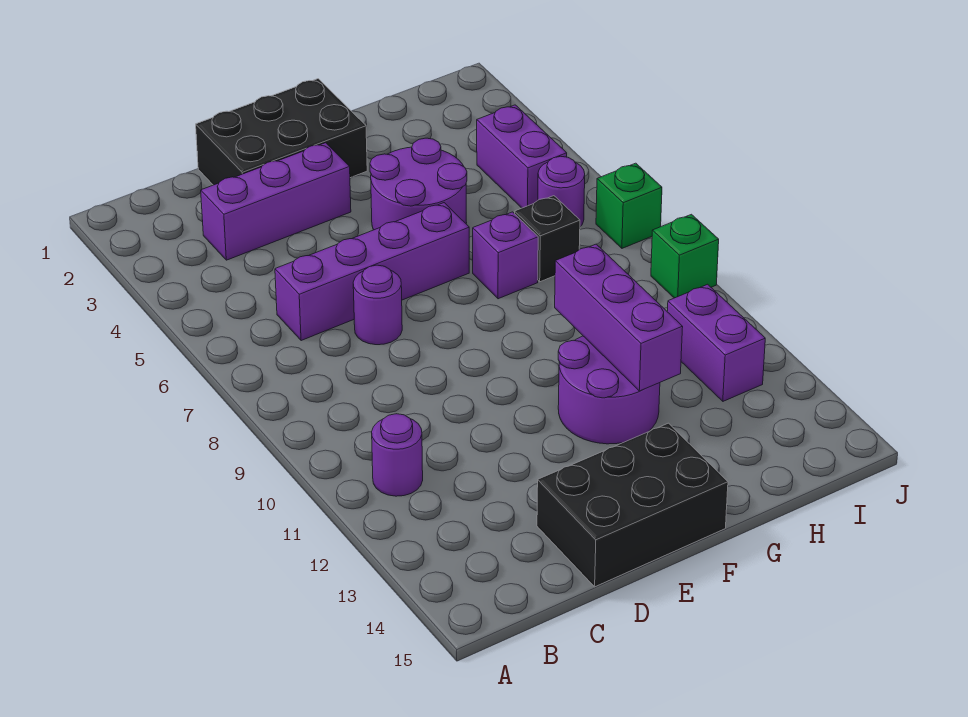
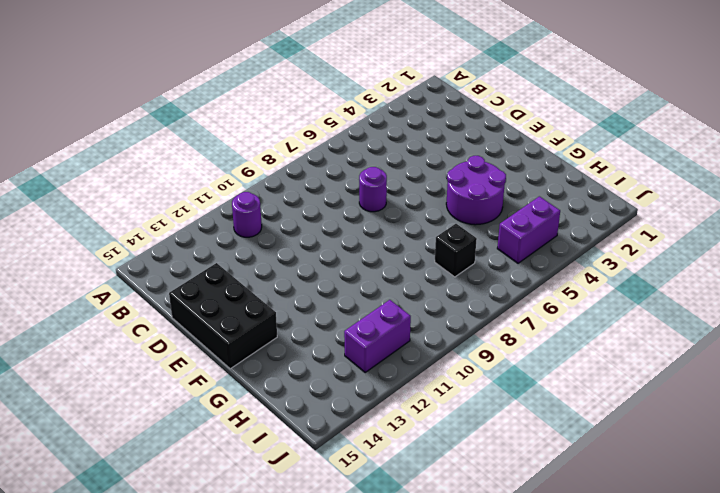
none -> purple 1x3 brick [201,143,351,260]
none -> purple 1x4 brick [275,203,469,341]
none -> black 2x3 brick [196,79,367,185]

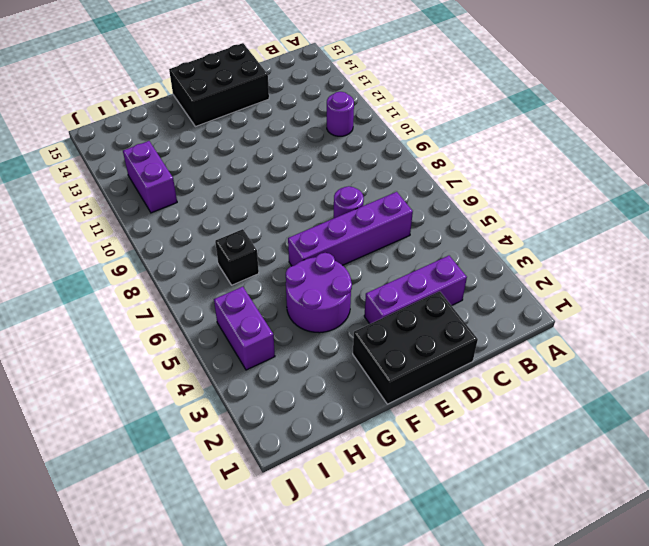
none -> purple 2x2 round brick [558,336,660,444]
none -> purple 1x1 brick [473,212,538,299]
none -> purple 1x1 round brick [538,156,585,227]

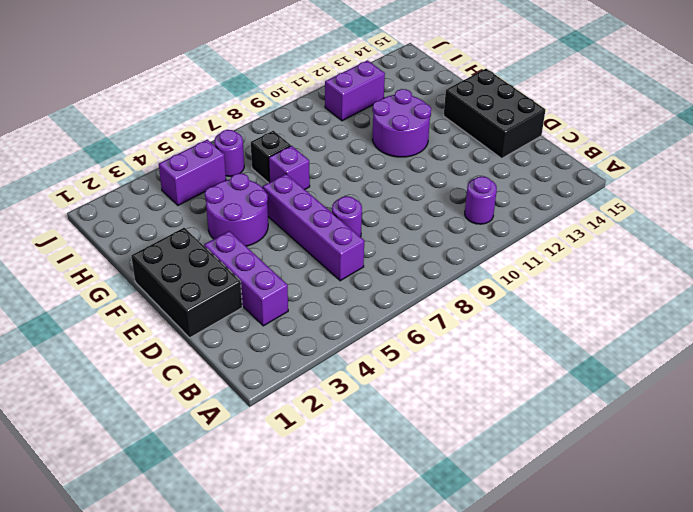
none -> green 1x1 brick [596,163,662,248]
none -> green 1x1 brick [651,214,719,298]
none -> purple 1x3 brick [555,244,683,391]

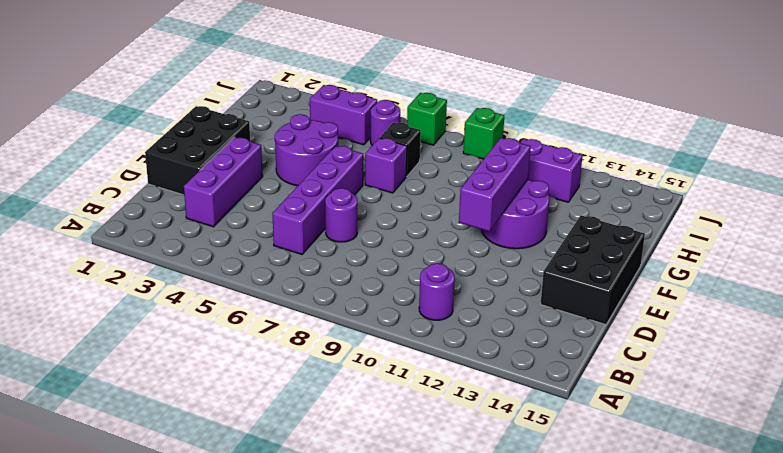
purple 1x3 brick [459,138,531,231] -> purple 1x3 brick turned to [555,244,683,391]

